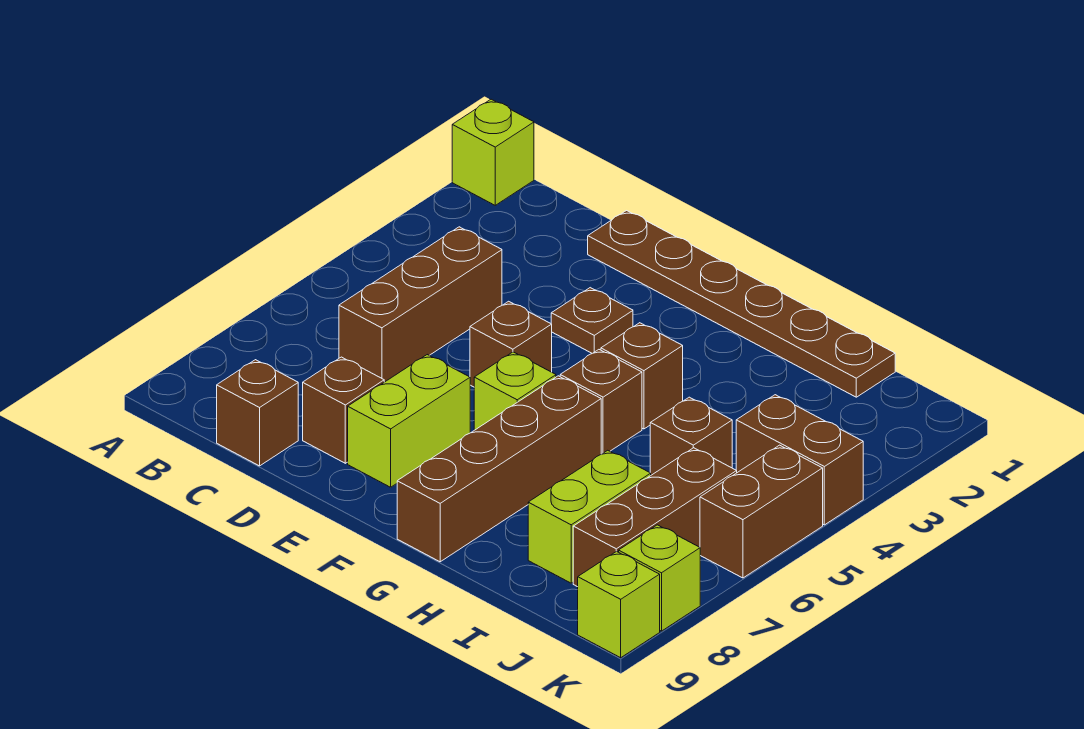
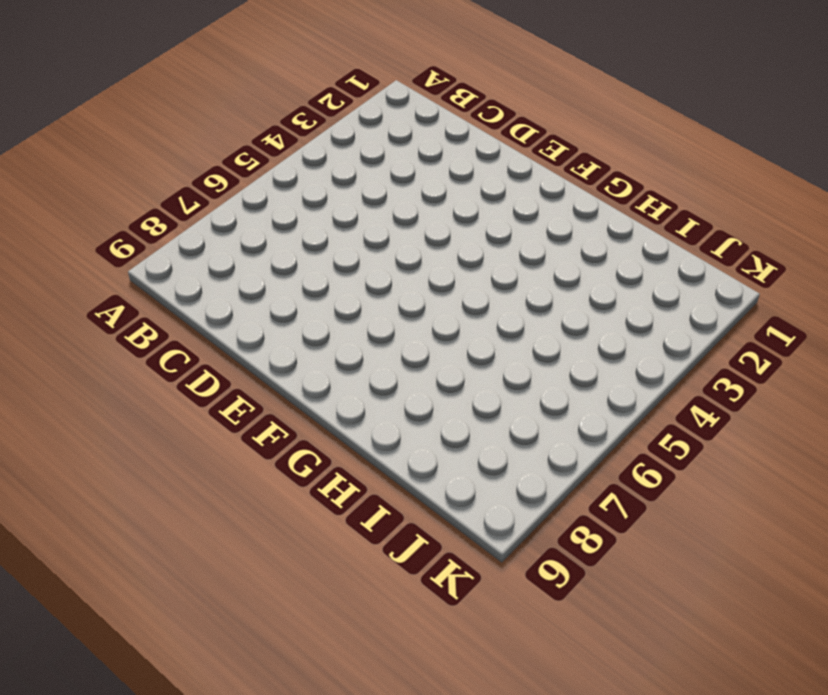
none -> lime 1x1 brick [452,99,534,205]
none -> brown 1x3 brick [339,227,502,382]
none -> brown 1x1 brick [217,360,298,466]

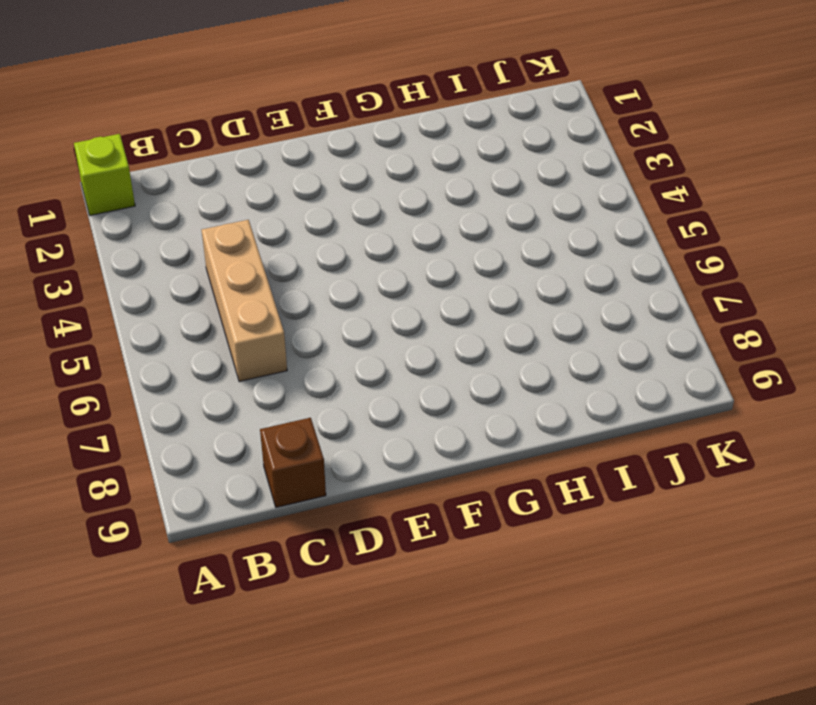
tan 1x3 brick [202,220,287,382] -> brown 1x3 brick [339,227,502,382]
none -> brown 1x6 plate [588,211,895,397]
none -> brown 1x1 brick [303,357,384,463]
none -> brown 1x1 plate [551,288,633,353]

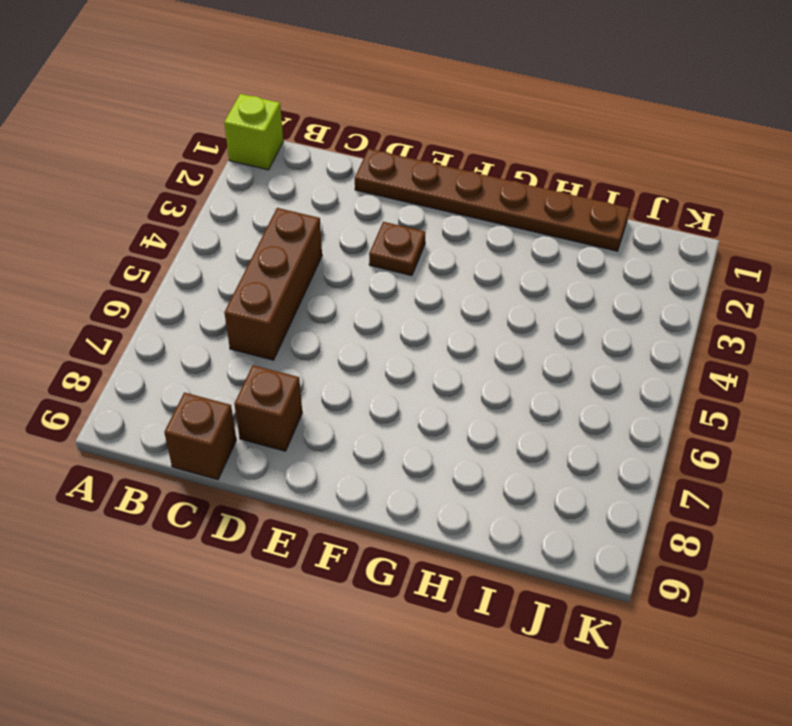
none -> brown 1x1 brick [470,301,552,387]
none -> lime 1x2 brick [348,355,470,487]
none -> lime 1x1 brick [474,352,556,430]

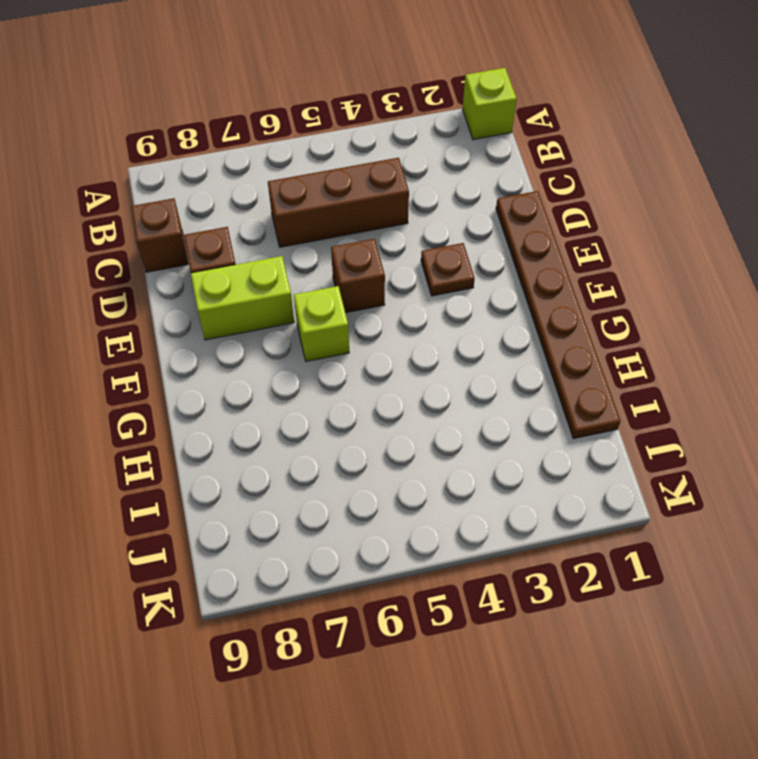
none -> brown 1x1 brick [601,323,683,429]
none -> brown 1x1 brick [560,350,642,454]
none -> brown 1x4 brick [397,376,601,562]

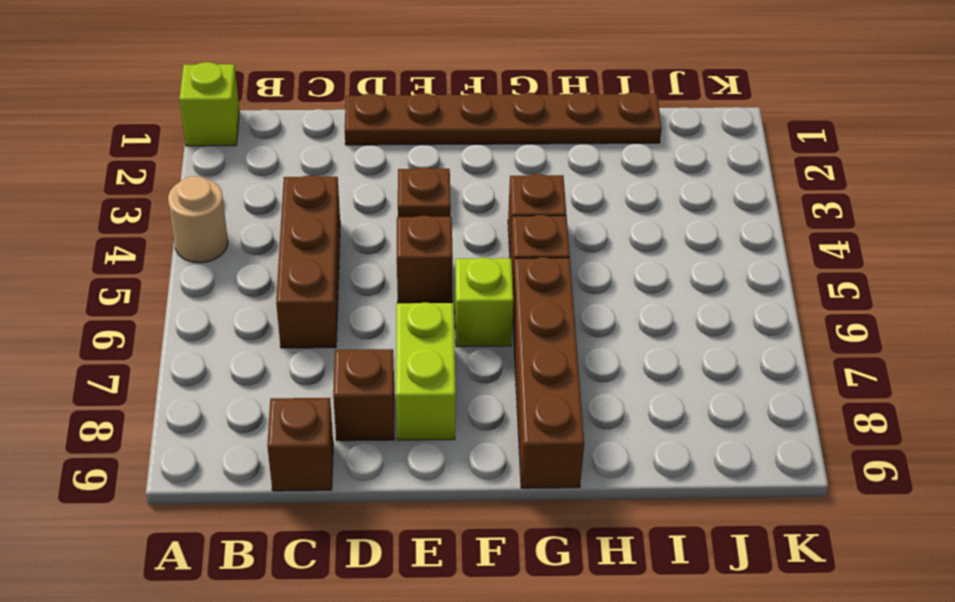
tan 1x1 round brick [168,176,228,263] -> none
none -> brown 1x1 brick [650,397,732,475]
none -> lime 1x2 brick [528,450,651,583]
none -> brown 1x2 brick [736,395,863,525]

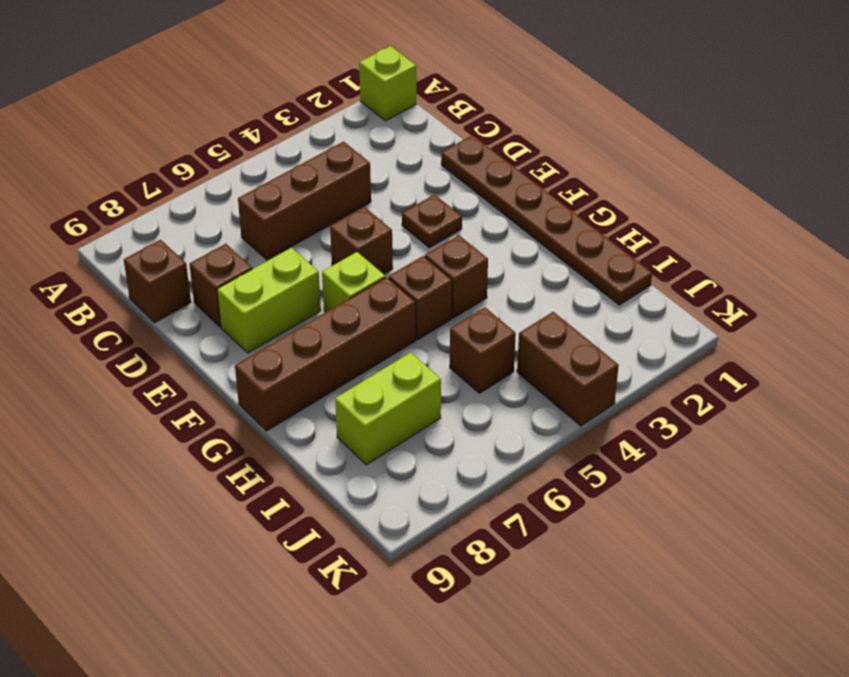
none -> brown 1x3 brick [573,448,737,587]
none -> brown 1x2 brick [700,445,823,578]
none -> lime 1x1 brick [619,525,700,631]

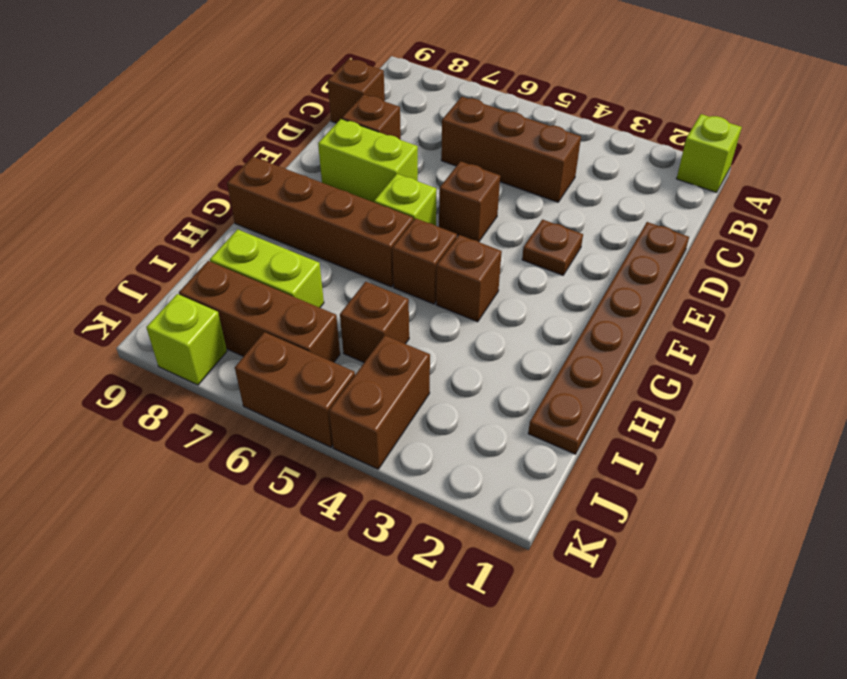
none -> lime 1x1 brick [578,551,660,658]

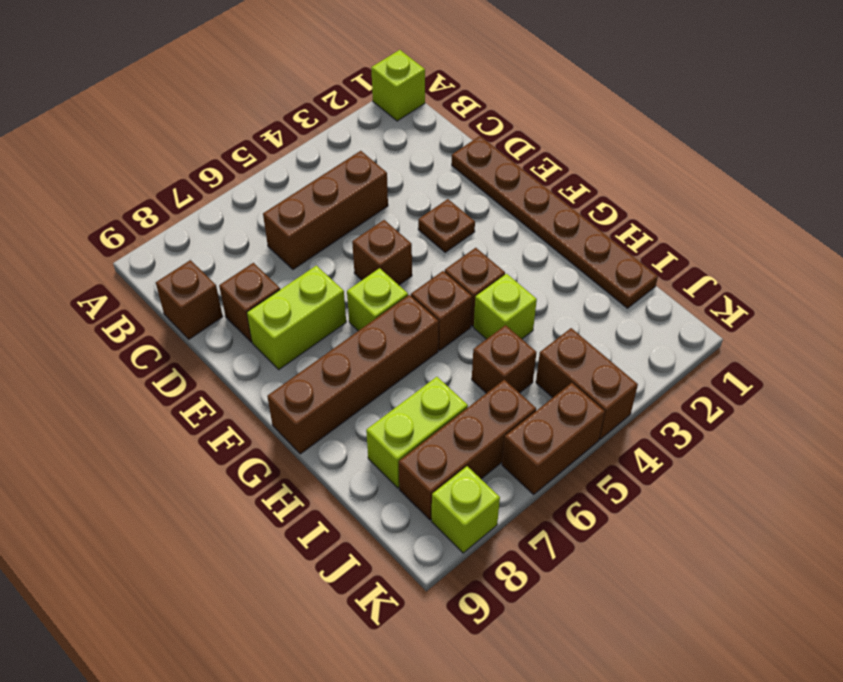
lime 1x1 brick [474,274,537,339] -> lime 1x1 brick moved to [578,551,660,658]

